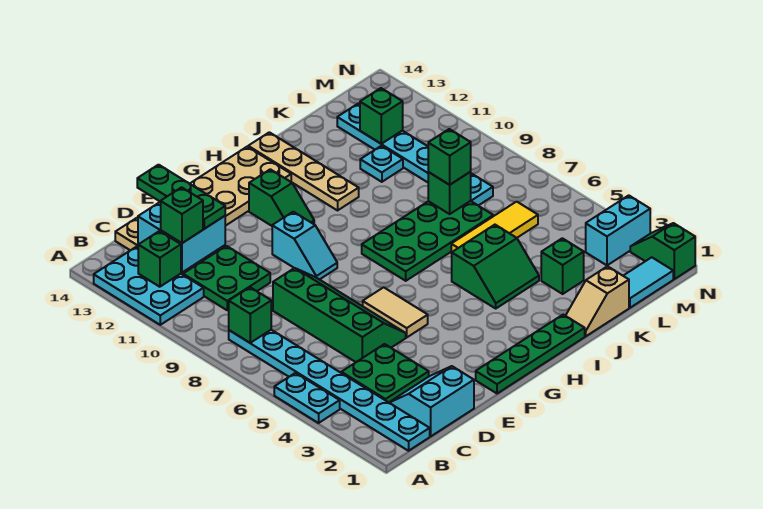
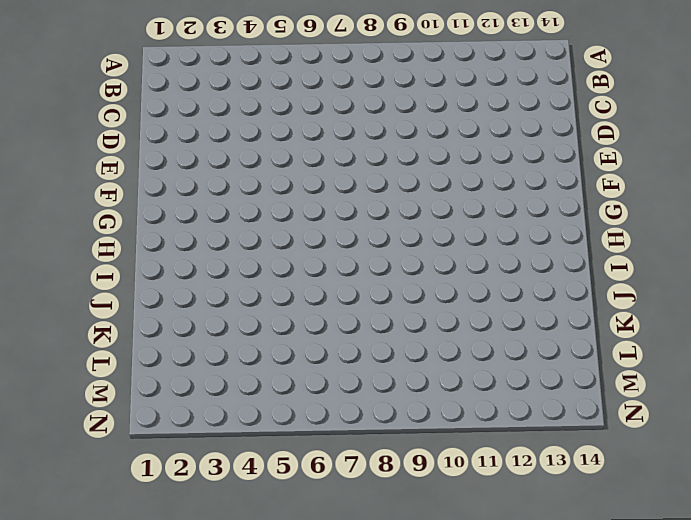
none -> cyan 1x2 plate [274,373,340,423]
none -> cyan 2x3 plate [94,247,204,325]
none -> cyan 1x8 plate [229,330,430,451]
none -> cyan 2x2 slope [389,366,474,436]

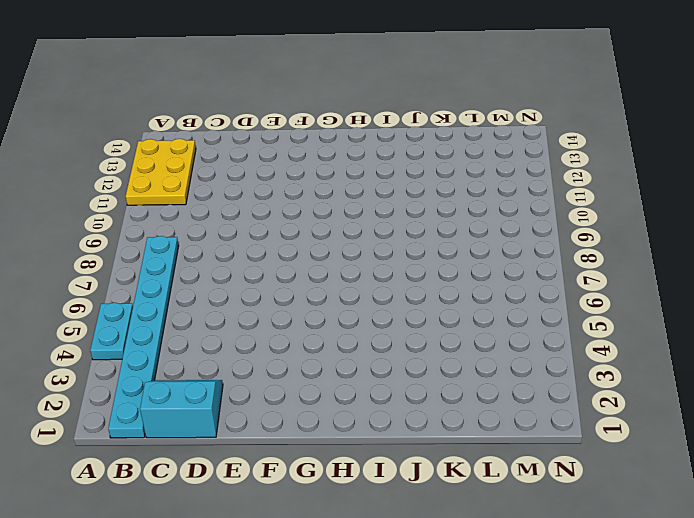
yellow 2x3 plate [126,139,196,205] -> cyan 2x3 plate [94,247,204,325]
none -> green 2x2 plate [341,344,429,402]
none -> green 2x2 plate [183,246,270,310]
none -> tan 2x6 plate [115,147,291,250]
none -> green 2x4 slope [273,268,406,362]

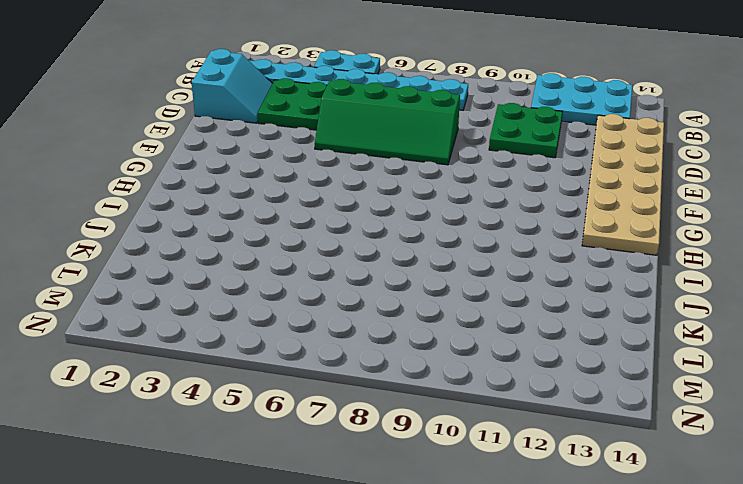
none -> green 1x4 plate [476,315,585,394]
none -> tan 1x2 tile [363,287,428,337]
none -> cyan 1x2 slope [272,212,337,280]
none -> green 1x2 slope [249,169,314,226]

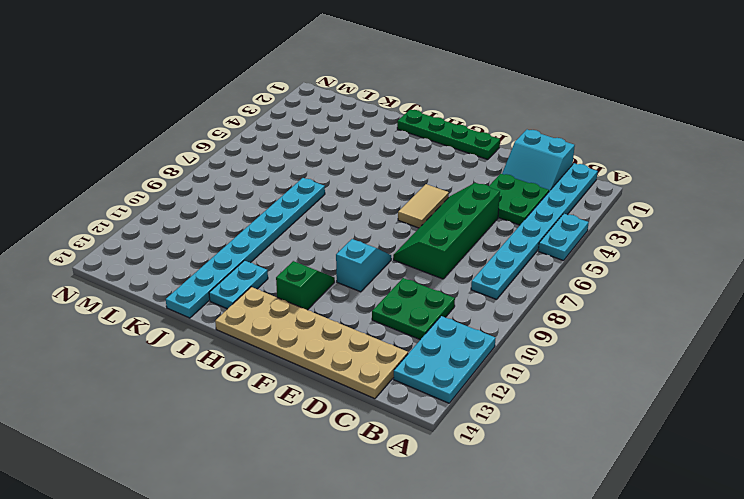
cyan 1x2 plate [209,260,268,309] -> tan 1x4 plate [248,132,359,210]
cyan 1x8 plate [166,178,325,318] -> green 2x4 plate [362,201,493,281]
none -> green 2x2 slope [452,225,539,308]
none -> tan 1x2 slope [566,266,629,336]
none -> yellow 1x3 tile [451,202,538,253]
none -> green 1x1 brick [541,238,584,294]

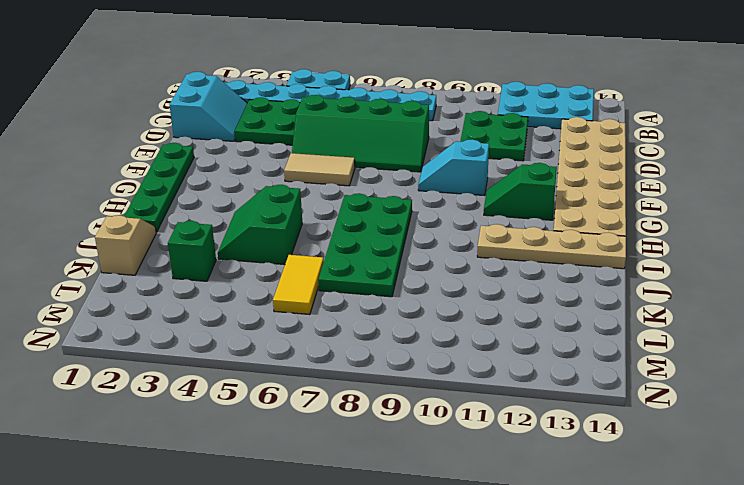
yellow 1x2 tile [273,255,324,315] -> yellow 1x3 tile [451,202,538,253]
none -> cyan 1x1 plate [360,146,403,182]
none -> cyan 1x2 tile [623,257,673,308]
none -> cyan 1x6 plate [337,103,493,206]
none -> cyan 1x2 brick [586,195,650,265]

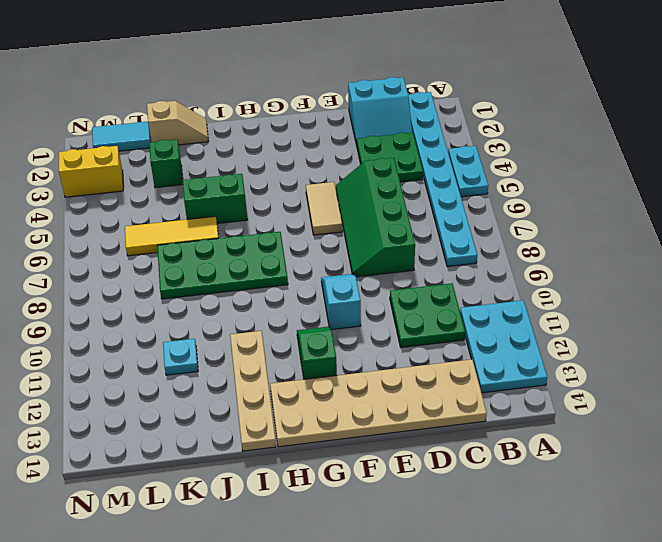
yellow 1x2 brick [59,146,123,197] -> cyan 1x2 brick [586,195,650,265]
none -> green 1x4 plate [476,315,585,394]
none -> cyan 1x6 plate [337,103,493,206]
none -> green 1x2 slope [630,223,695,279]
none -> green 1x1 brick [229,287,271,343]

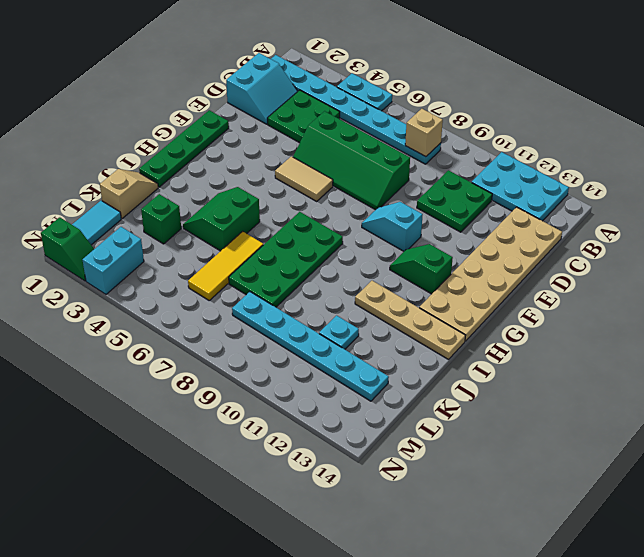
tan 1x1 brick [405,109,443,157] -> green 1x1 brick [229,287,271,343]
none -> green 1x1 brick [138,231,181,287]
none -> cyan 2x2 brick [138,202,225,272]
none -> green 1x1 brick [428,172,471,214]
none -> green 1x1 brick [360,88,403,144]

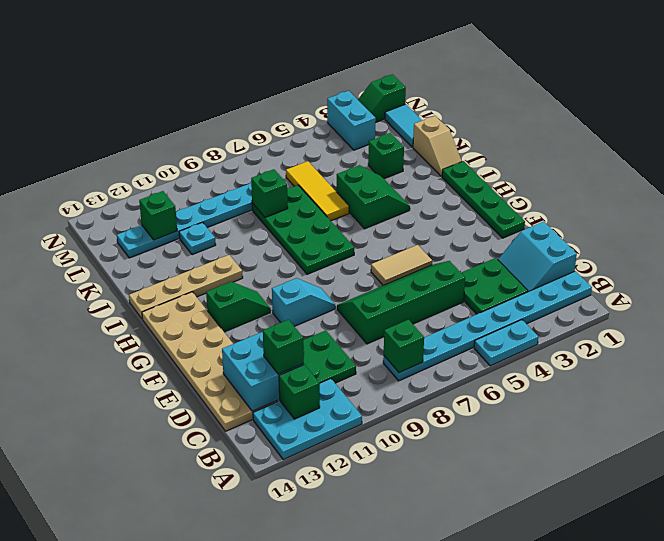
none -> green 1x3 plate [137,165,225,229]
none -> green 1x1 brick [428,129,471,185]

